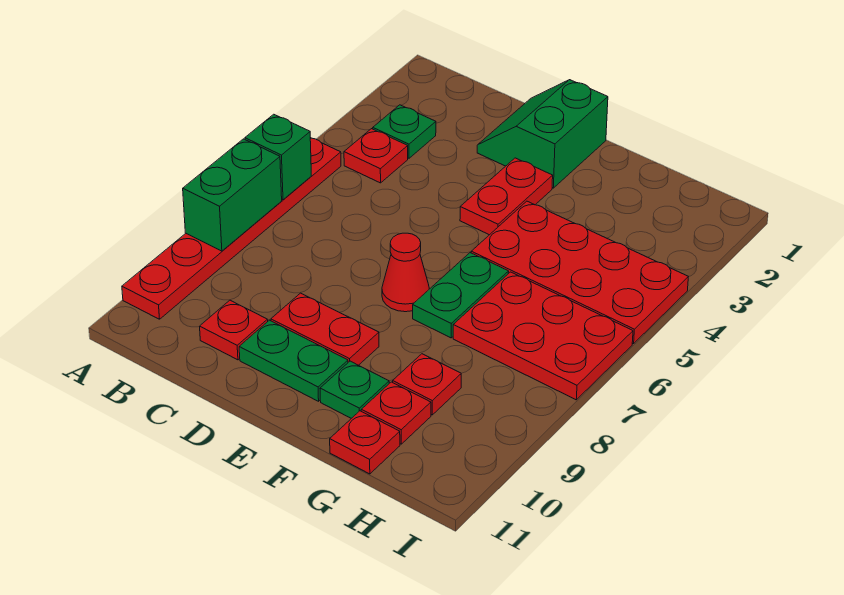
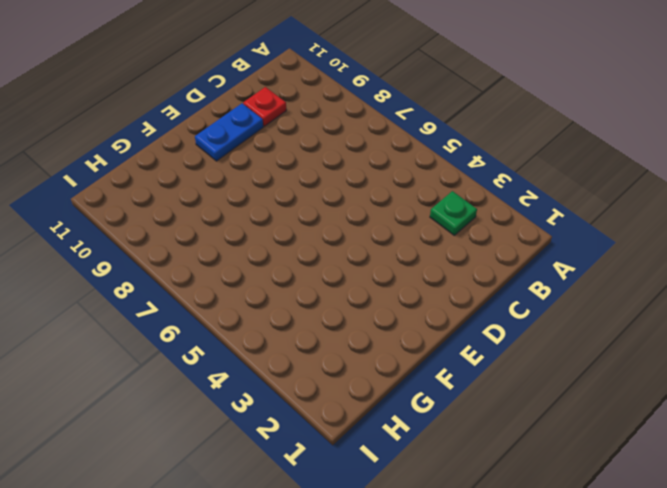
blue 1x2 plate [195,103,263,161] -> green 1x2 plate [239,320,348,401]
none -> red 1x6 plate [122,138,341,319]
none -> red 1x1 plate [344,129,408,183]
none -> green 2x2 slope [477,80,608,188]

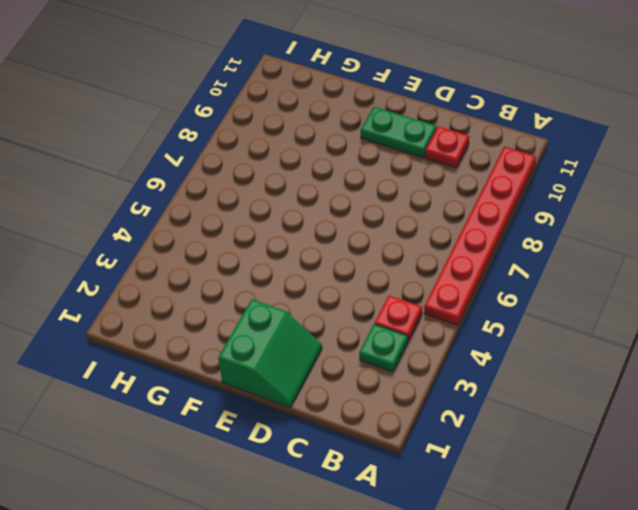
none -> red 1x2 plate [271,293,379,365]
none -> red 1x2 plate [460,158,553,235]
none -> red 1x1 cone [382,233,429,312]

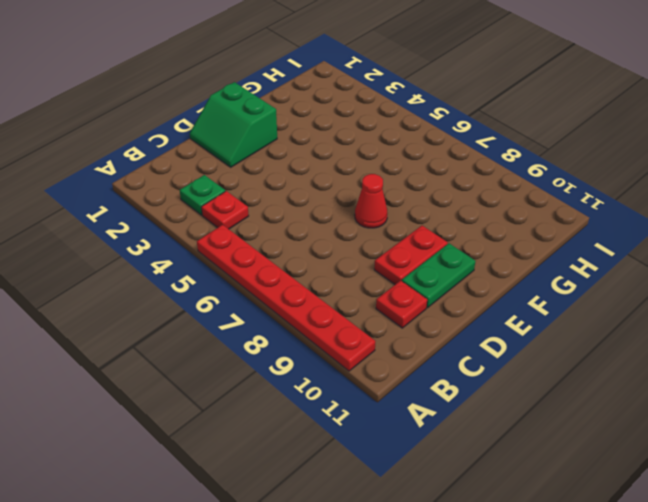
none -> red 1x2 plate [460,158,553,235]
none -> red 2x4 plate [471,201,688,344]
none -> green 1x2 plate [413,253,509,338]

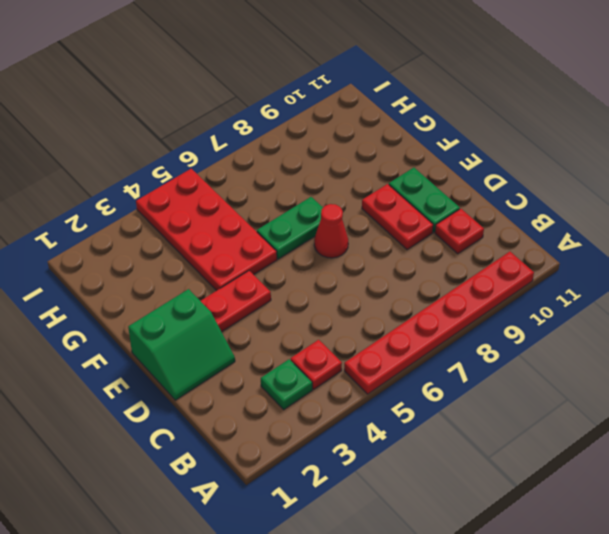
none -> green 1x1 plate [320,361,389,418]
none -> red 2x3 plate [453,272,633,400]
none -> red 1x1 plate [393,354,461,415]

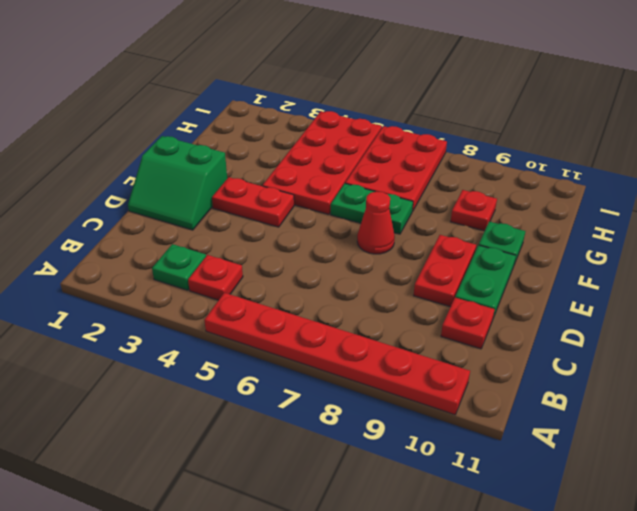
none -> red 1x1 plate [361,382,431,444]
none -> red 1x1 plate [330,411,400,474]
none -> green 1x1 brick [245,114,311,200]

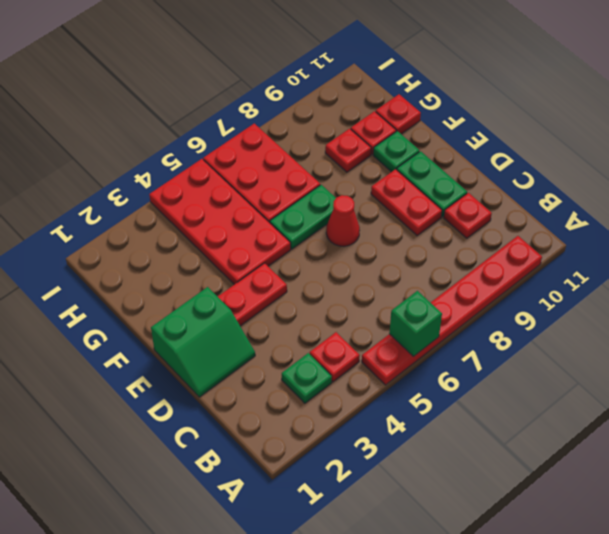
none -> green 1x2 brick [183,139,282,251]

